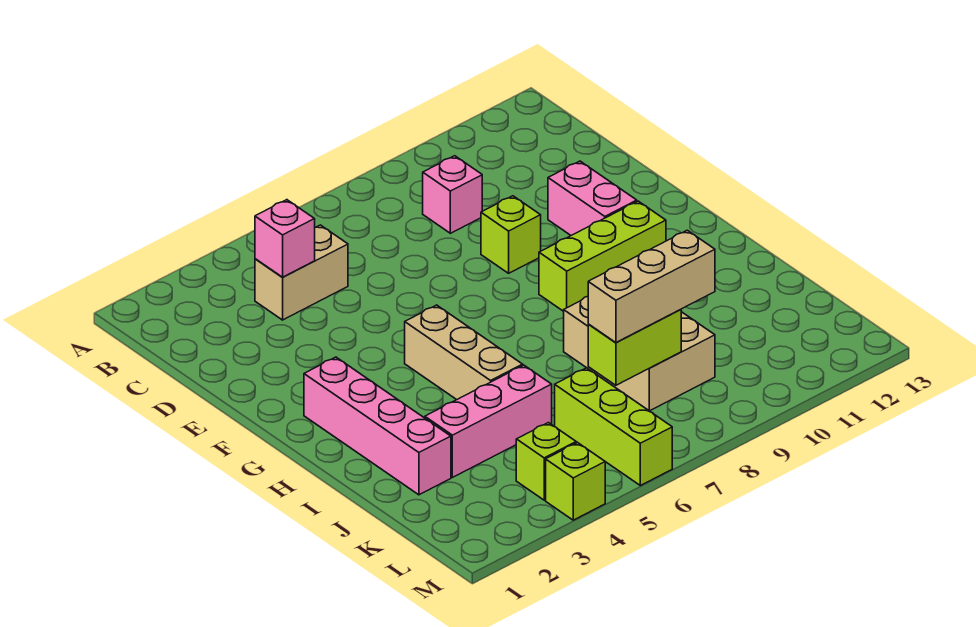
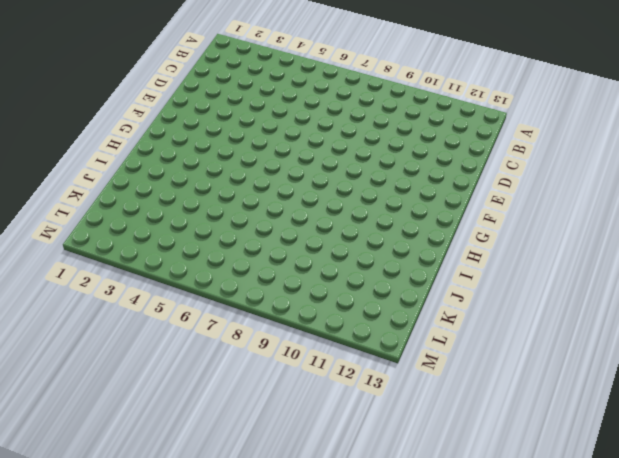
none -> tan 1x2 brick [255,225,348,320]
none -> pink 1x1 brick [423,156,482,233]
none -> lime 1x1 brick [481,196,541,273]

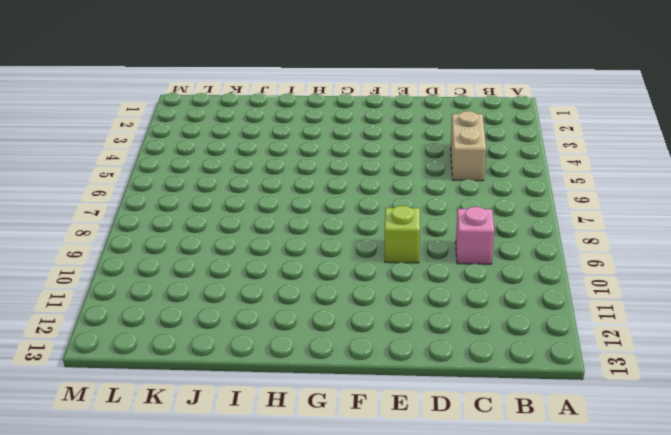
none -> pink 1x2 brick [548,161,637,235]
none -> pink 1x4 brick [304,357,451,495]
none -> tan 1x3 brick [405,305,523,400]

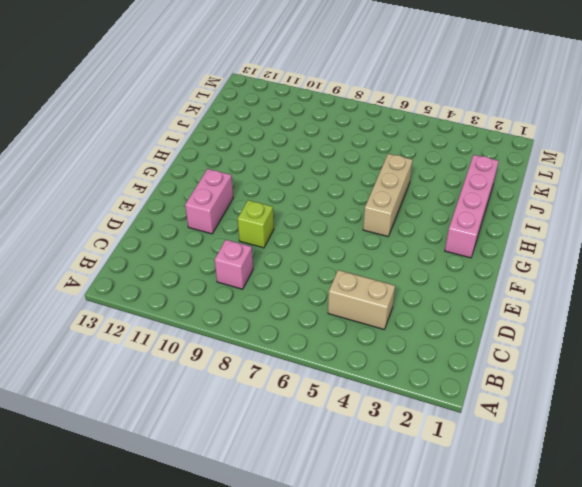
none -> lime 1x3 brick [539,201,666,311]
none -> tan 2x3 brick [564,296,715,411]
none -> pink 1x3 brick [425,365,552,477]

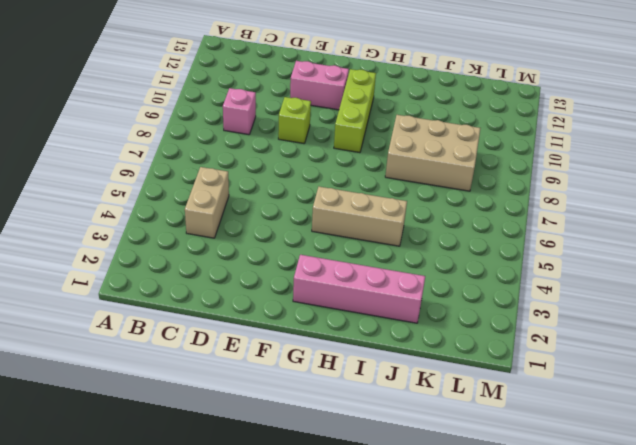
none -> pink 1x3 brick [425,365,552,477]
none -> lime 1x3 brick [555,368,672,486]
none -> lime 1x1 brick [516,423,576,500]

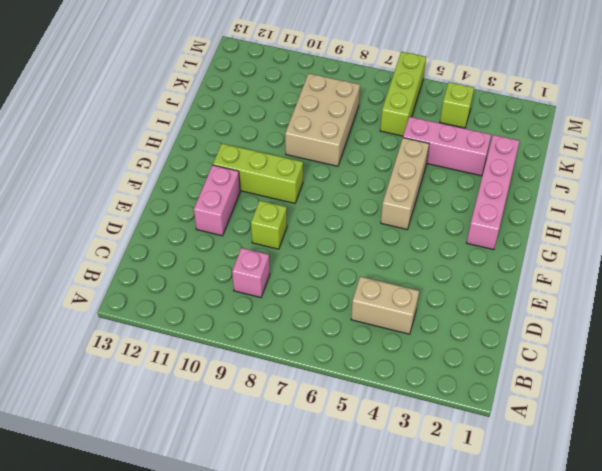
none -> lime 1x1 brick [546,442,605,520]
none -> pink 1x1 brick [255,200,315,277]
none -> lime 1x2 brick [588,309,681,385]

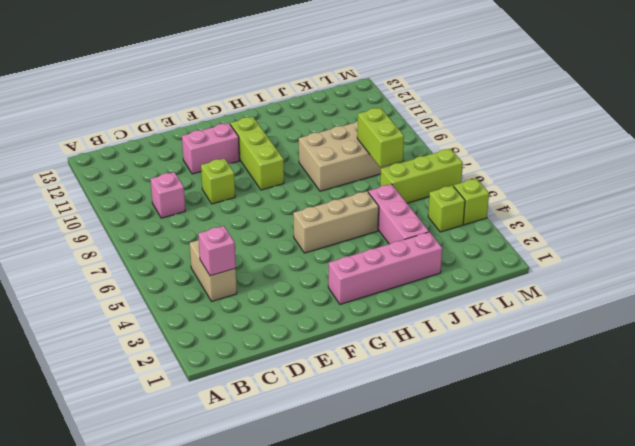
none -> tan 1x3 brick [588,230,715,343]

